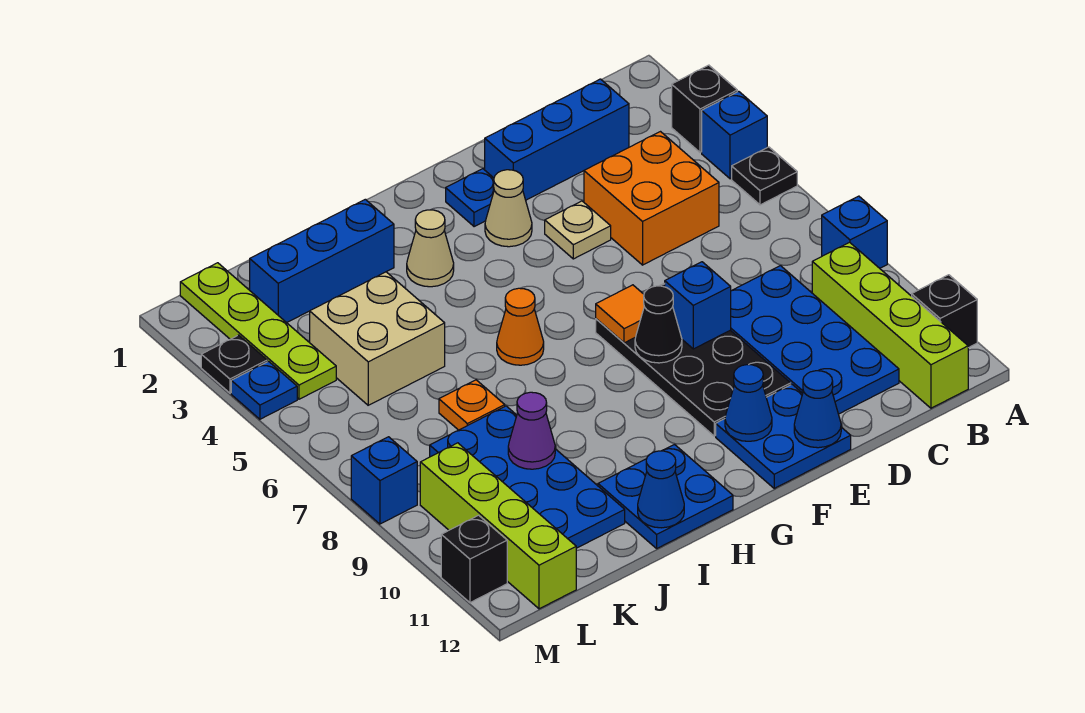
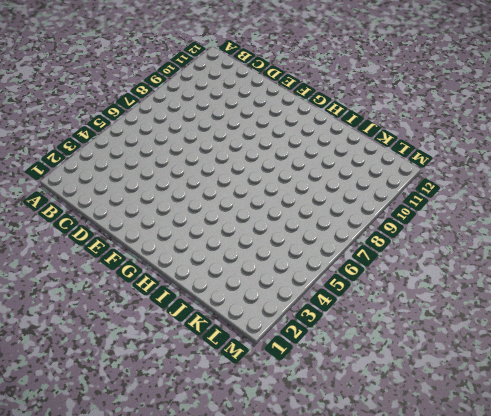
none -> black 1x1 brick [672,65,737,152]
none -> blue 1x1 brick [702,91,767,179]
none -> black 1x1 plate [732,147,797,205]
none -> blue 1x1 brick [822,196,887,268]

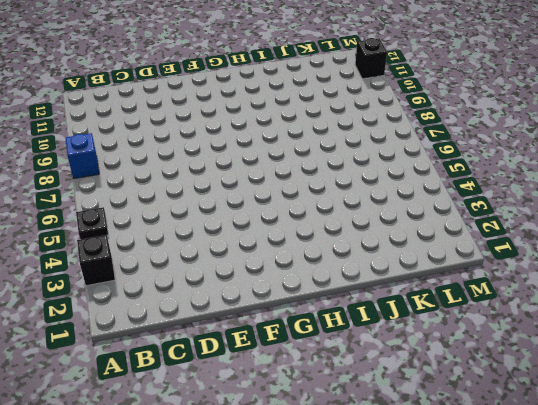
none -> blue 1x1 brick [702,91,767,179]
none -> black 1x1 brick [912,275,977,348]
none -> lime 1x4 brick [812,242,968,408]
none -> blue 1x3 brick [485,79,629,200]

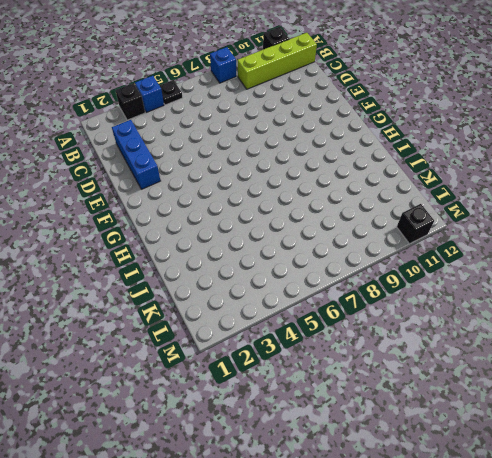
none -> orange 2x2 brick [584,132,719,265]
none -> blue 2x4 plate [731,266,899,414]
none -> tan 1x1 plate [545,201,611,259]
none -> black 2x4 plate [596,283,791,436]

